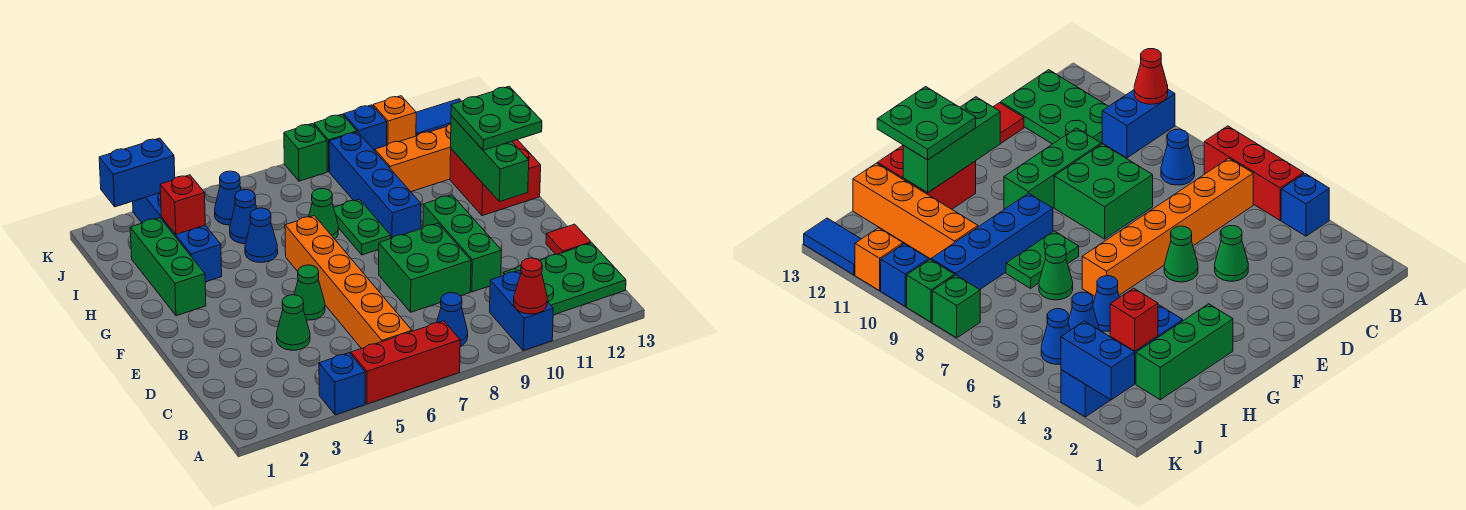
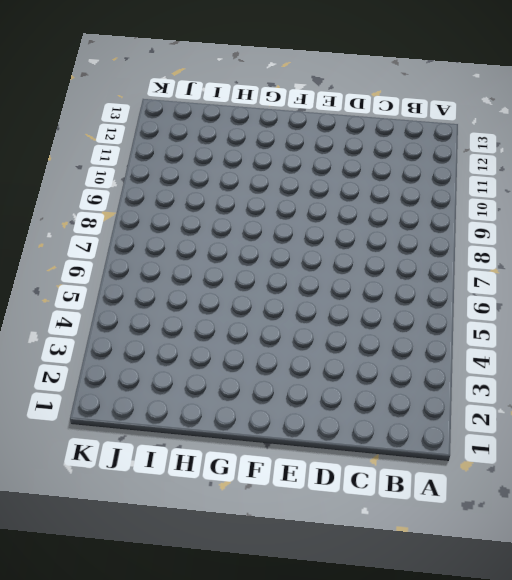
none -> blue 1x1 brick [319,353,365,415]
none -> red 1x3 brick [351,321,460,404]
none -> blue 1x2 brick [490,270,553,351]
none -> orange 1x6 brick [285,216,412,349]

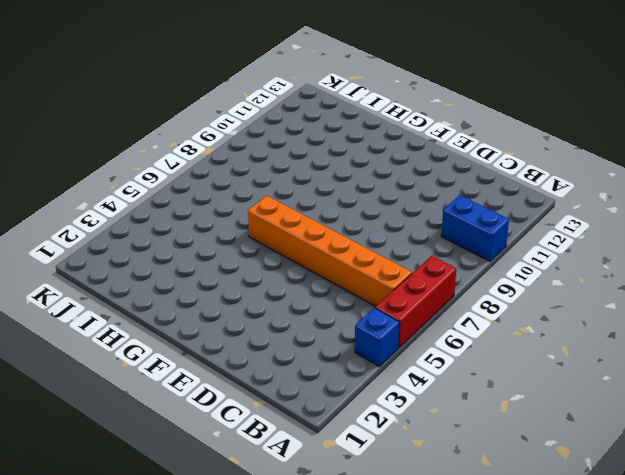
none -> blue 1x1 cone [437,293,468,346]
none -> green 2x3 plate [503,243,626,315]
none -> green 1x1 cone [277,295,310,350]
none -> green 2x2 brick [379,223,471,312]

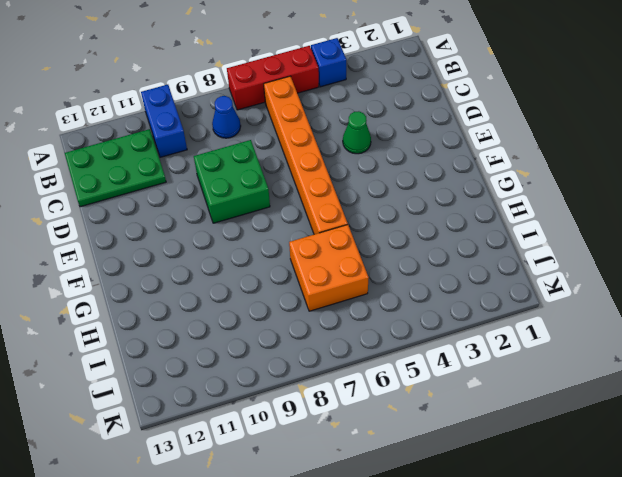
orange 2x2 brick [289,225,369,311] -> green 1x1 cone [309,189,338,239]
none -> green 1x3 brick [423,195,502,292]
none -> red 1x1 tile [546,224,591,254]
none -> green 1x1 cone [294,265,325,320]
none -> green 1x3 brick [130,218,206,316]

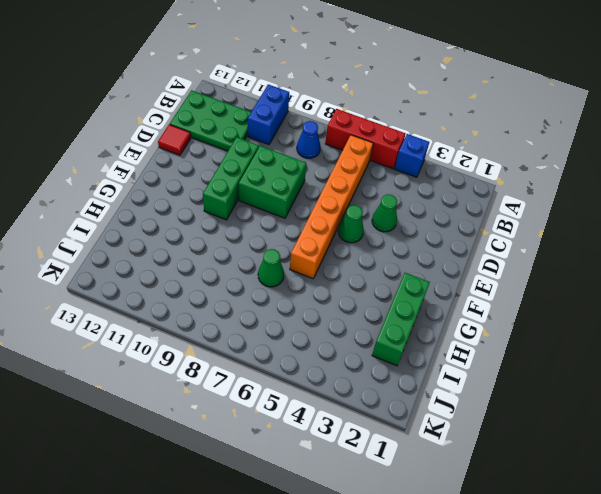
none -> green 1x2 plate [334,199,391,255]
none -> blue 1x4 brick [329,132,421,238]
none -> red 2x2 brick [450,140,541,216]
none -> blue 1x4 brick [133,193,222,282]

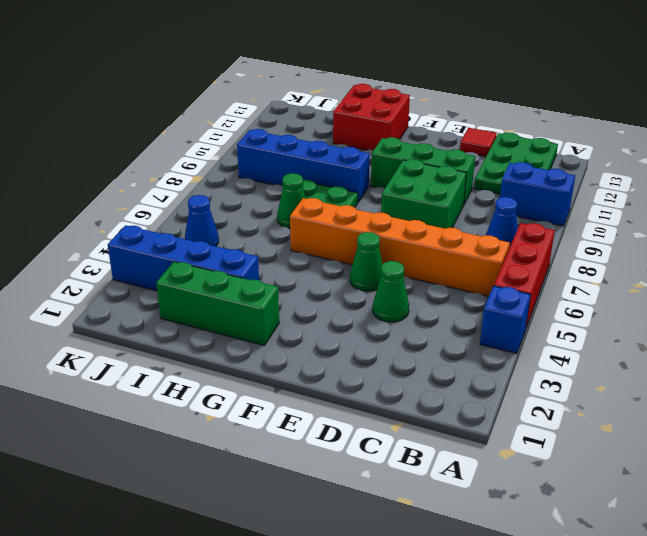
none -> blue 1x1 cone [245,208,278,262]
none -> blue 1x1 cone [230,190,257,244]
none -> orange 1x4 brick [375,124,451,192]
none -> green 1x1 brick [284,124,327,181]

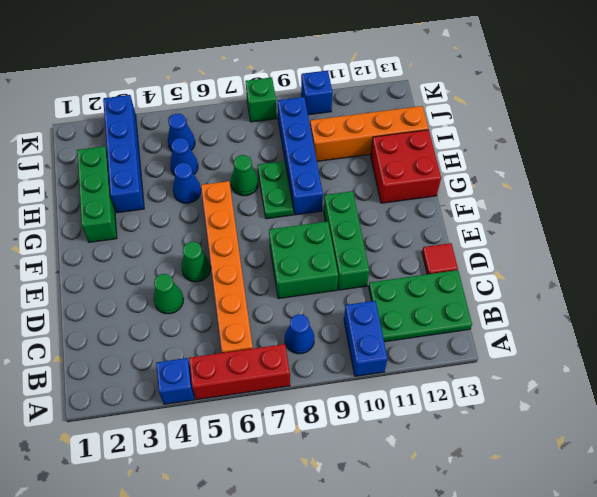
none -> green 1x1 brick [314,114,357,172]
none -> orange 1x1 brick [373,96,416,145]
none -> blue 1x2 tile [416,99,461,136]
none -> red 1x1 cone [514,258,547,314]

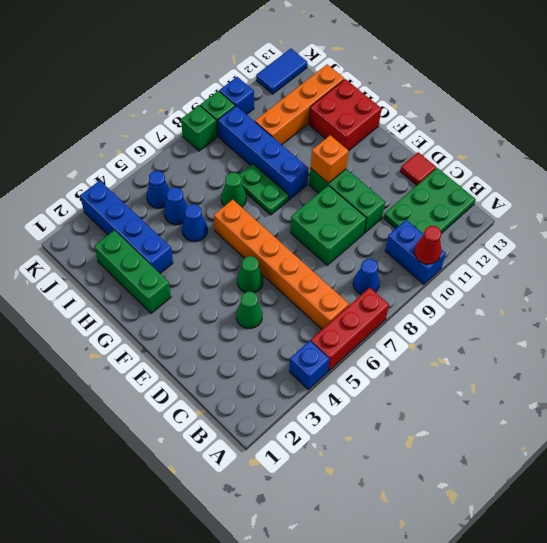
orange 1x1 brick [310,135,349,183] -> orange 1x1 brick moved to [373,96,416,145]
none -> green 1x3 brick [451,116,529,202]
none -> red 1x1 brick [160,175,205,234]
none -> blue 1x2 brick [99,138,175,207]
none -> green 2x2 plate [451,86,542,150]

